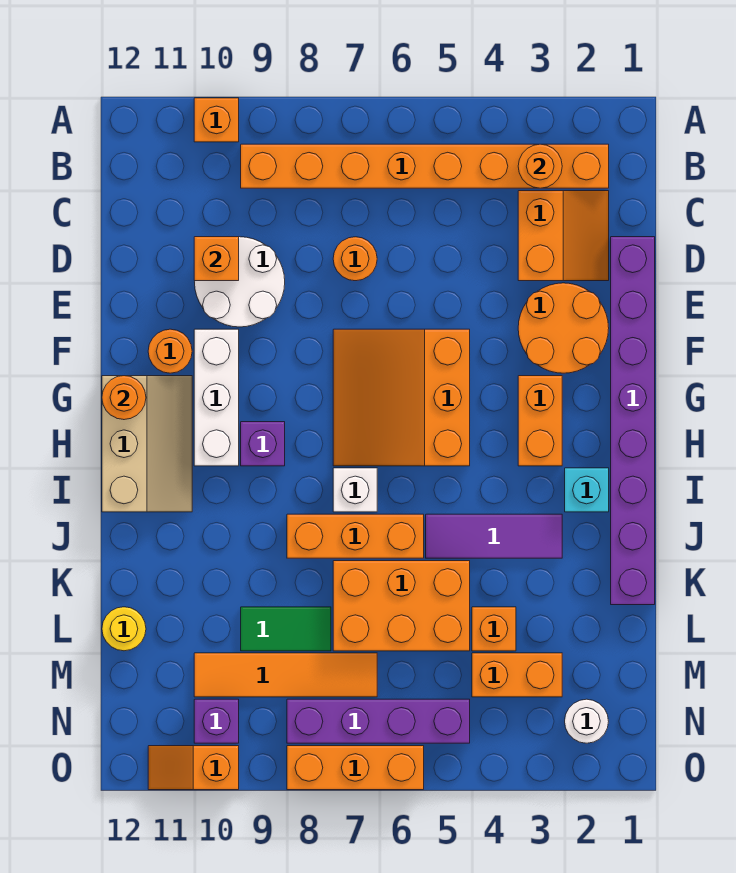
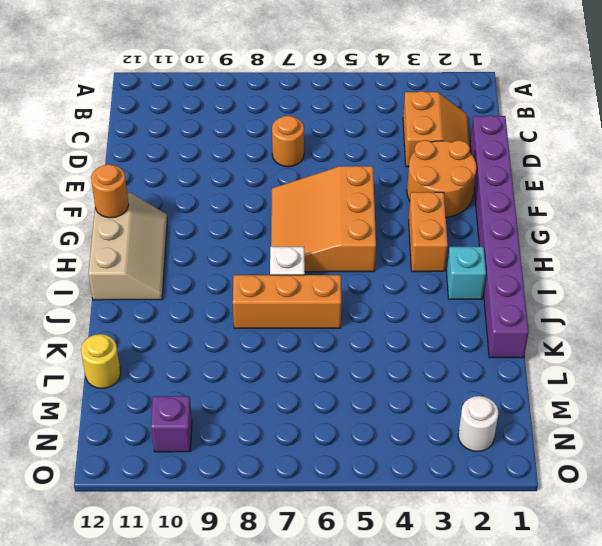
none -> orange 1x1 brick [194,98,239,142]
none -> orange 1x8 brick [241,144,609,188]
none -> white 2x2 round brick [195,237,285,327]
none -> white 1x3 brick [194,329,239,466]

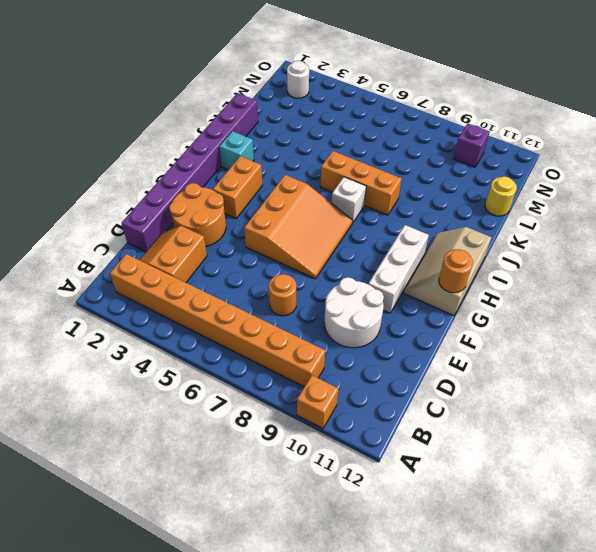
none -> orange 1x1 round brick [148,329,192,373]
none -> purple 1x1 brick [241,422,285,466]
none -> purple 1x3 tile [426,514,562,558]
none -> orange 2x3 brick [333,561,470,651]

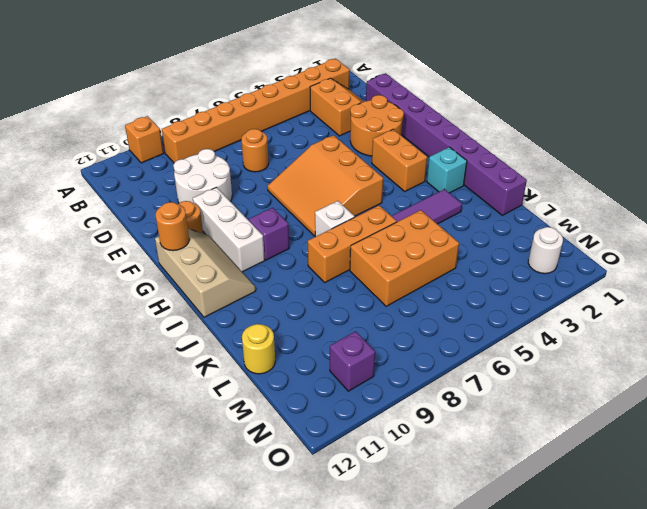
none -> orange 1x1 brick [472,607,516,651]
none -> green 1x2 tile [241,607,331,651]
none -> orange 1x2 brick [472,653,562,697]
none -> orange 1x4 tile [194,653,377,697]

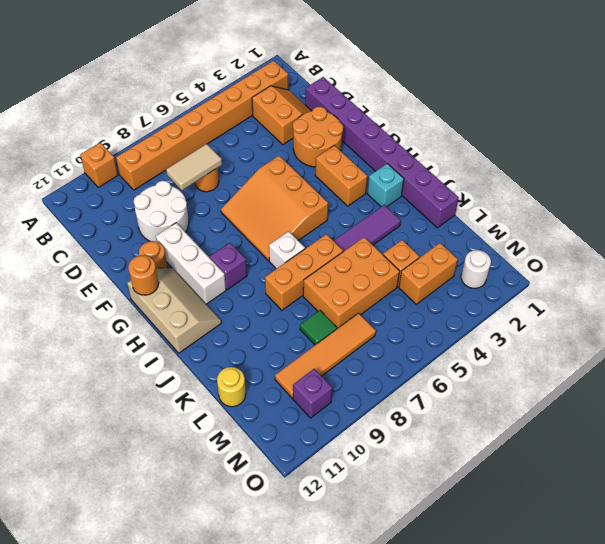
tan 1x2 tile [166,144,222,190] -> none
green 1x1 tile [300,310,337,345] -> green 1x2 tile [241,607,331,651]
none -> purple 1x4 brick [287,699,470,743]
none -> orange 1x3 brick [287,746,424,790]
none -> orange 1x2 slope [148,746,239,790]
none -> orange 1x1 round brick [518,144,562,188]

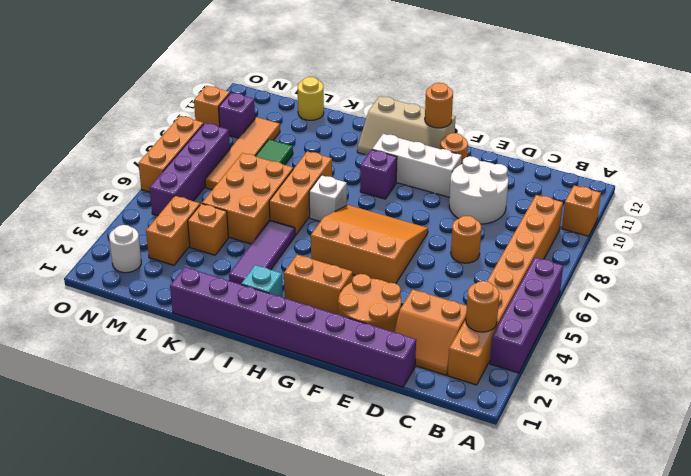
purple 1x4 brick [490,257,563,373] -> none
none -> orange 1x1 brick [194,237,239,281]

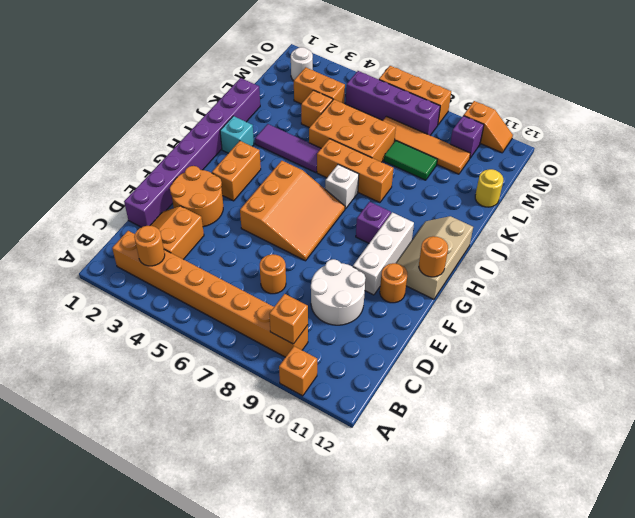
orange 1x1 brick [269,294,308,344] -> orange 1x1 brick moved to [194,237,239,281]

